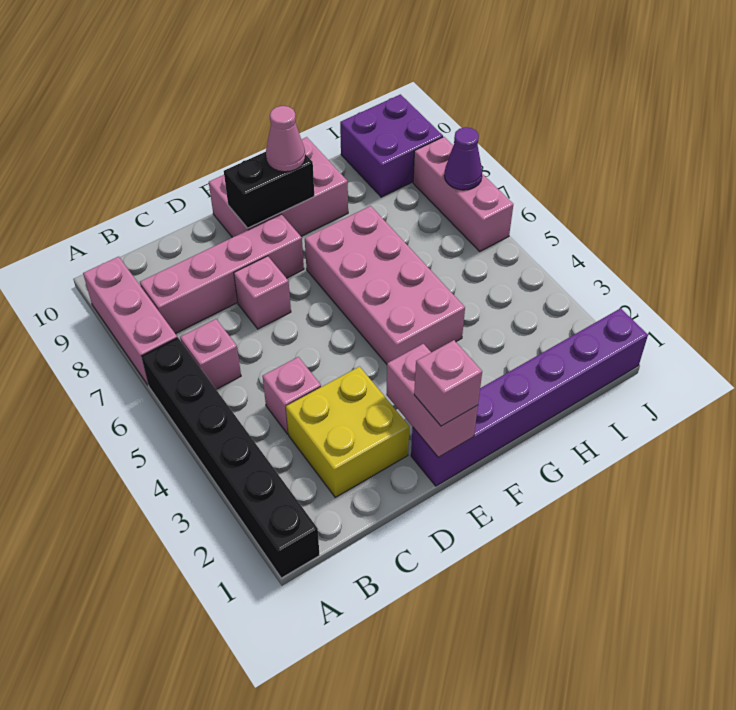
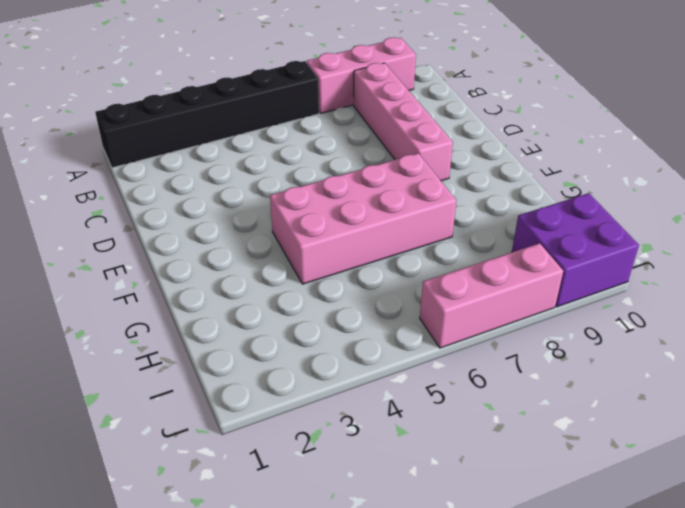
none -> pink 1x1 brick [180,319,241,389]
none -> yellow 2x2 brick [286,367,409,497]
none -> pink 1x1 brick [262,357,321,434]

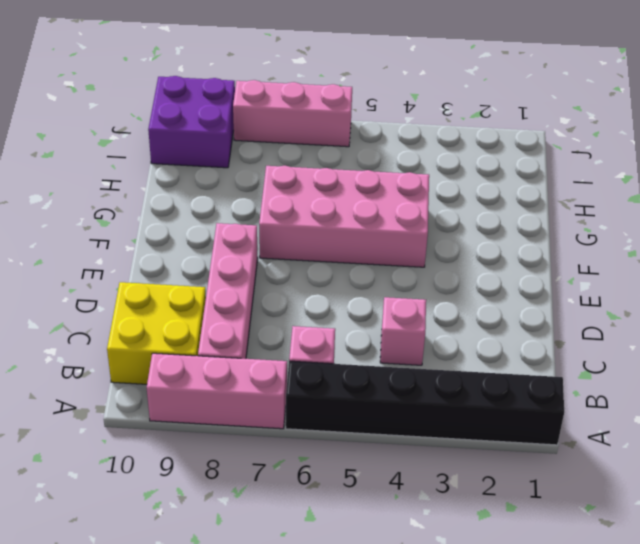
yellow 2x2 brick [107,282,206,384] -> yellow 2x2 brick moved to [286,367,409,497]
none -> pink 1x1 brick [234,256,291,329]
none -> purple 1x6 brick [411,308,648,486]
none -> pink 2x3 brick [209,137,348,237]

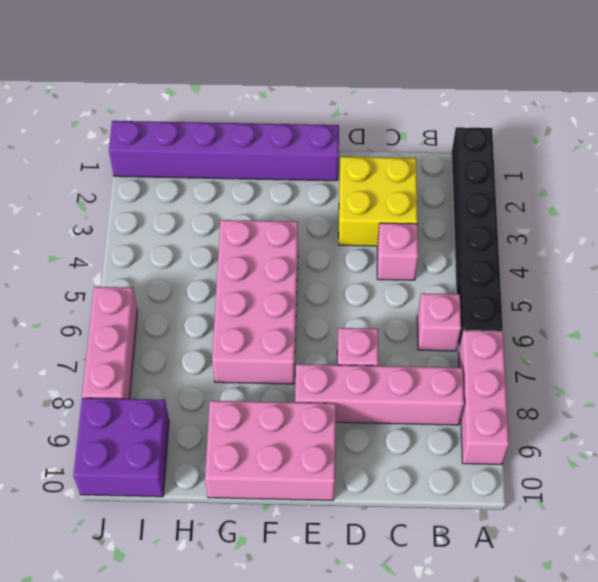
none -> pink 1x2 brick [386,344,478,457]
none -> black 1x2 brick [224,152,314,228]
none -> purple 1x1 cone [444,127,482,190]

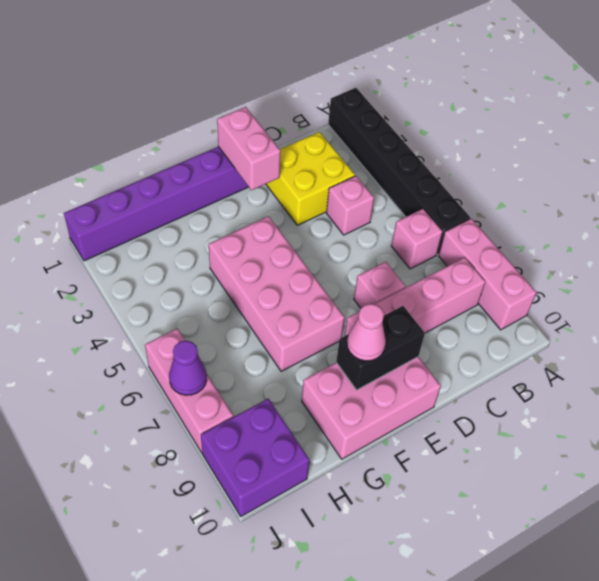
none -> pink 1x1 brick [414,340,482,426]

